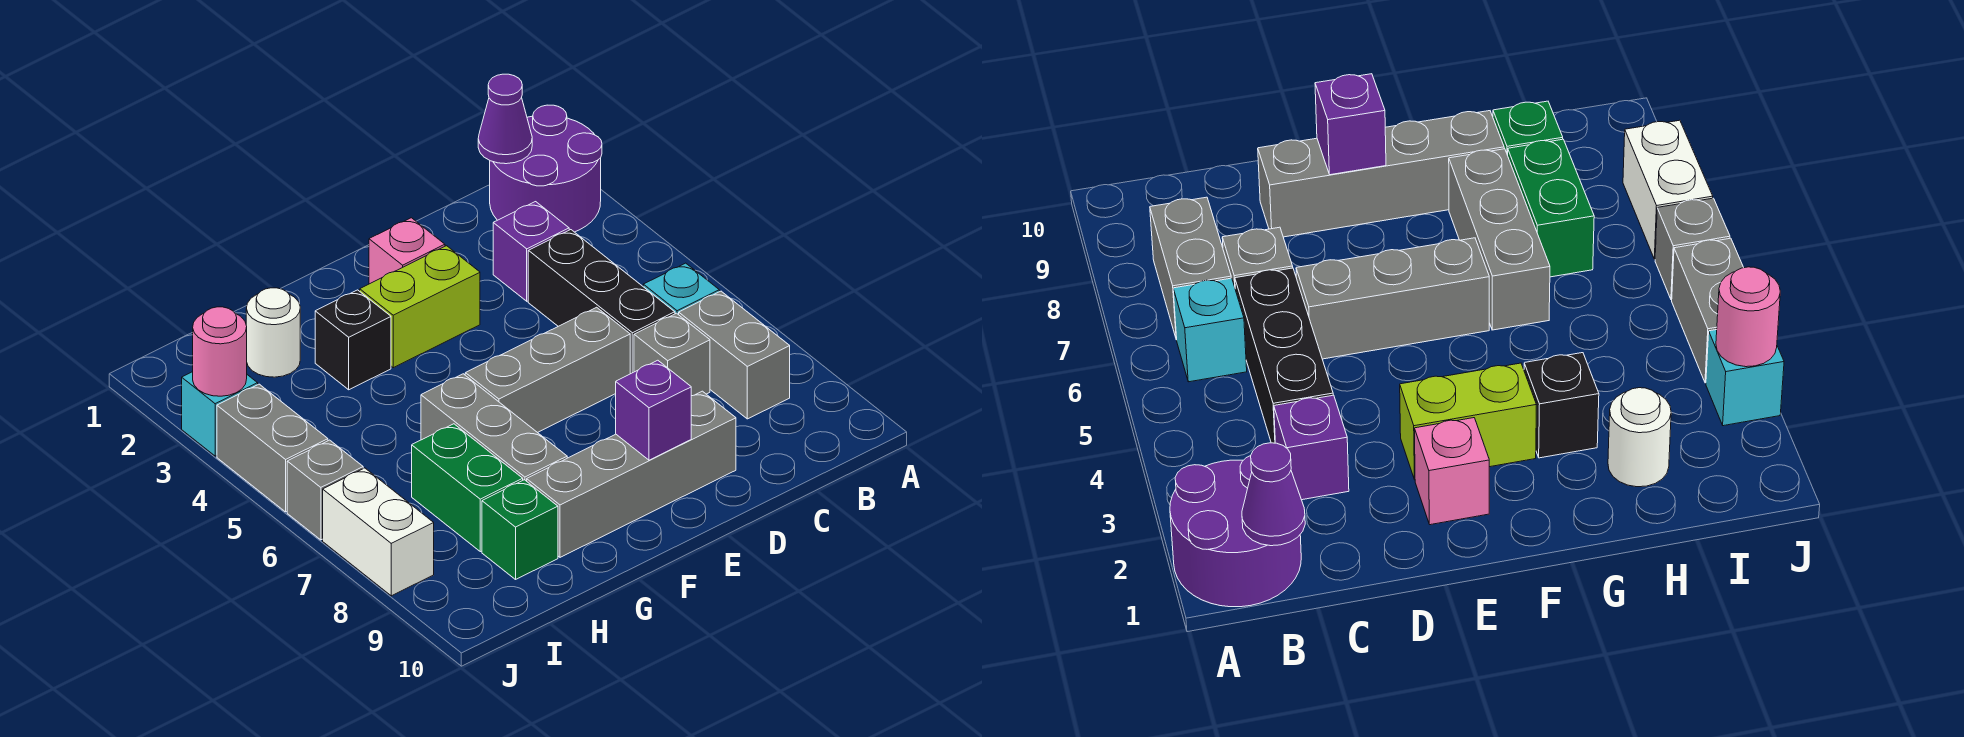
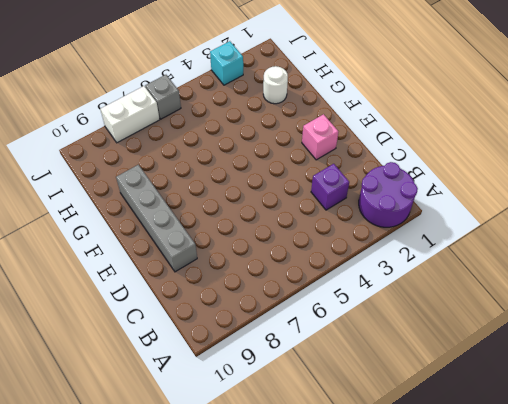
none -> cyan 1x1 brick [643,263,719,315]
none -> grey 1x2 brick [679,291,790,419]
none -> black 1x3 brick [528,230,675,374]

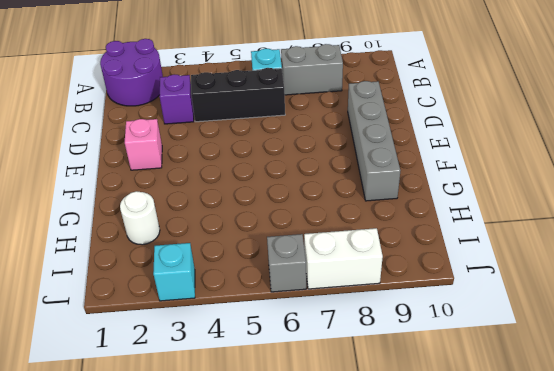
none -> grey 1x1 brick [634,313,710,396]
none -> grey 1x3 brick [465,307,630,433]
none -> lime 1x2 brick [360,246,480,368]

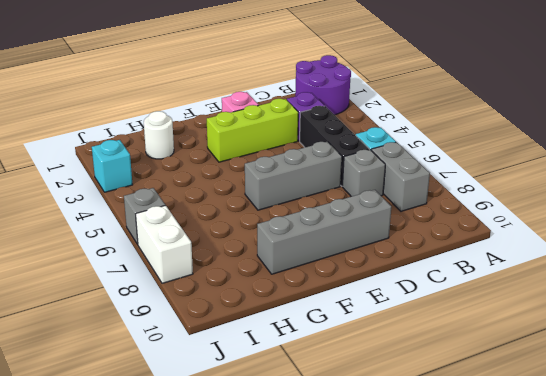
lime 1x3 brick [207,99,298,162] -> lime 1x2 brick [360,246,480,368]
none -> black 1x1 brick [315,290,391,390]
none -> grey 1x3 brick [421,374,567,481]
none -> green 1x2 brick [412,424,523,552]

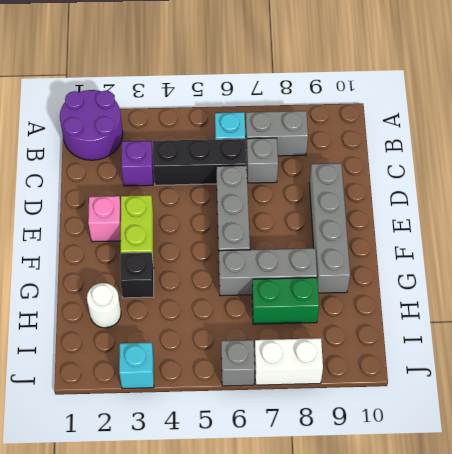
none -> green 1x1 brick [482,480,558,579]
none -> grey 1x2 brick [217,384,328,512]
none -> purple 1x1 cone [478,74,532,164]

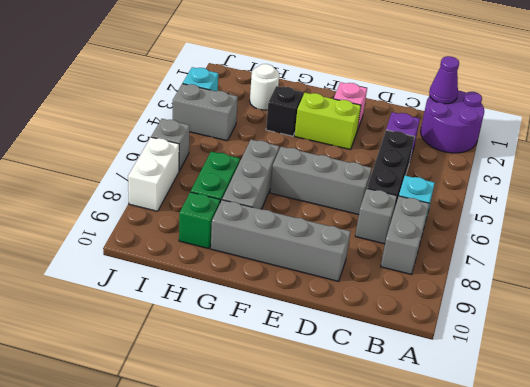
grey 1x2 brick [172,84,238,141] -> grey 1x2 brick turned to [217,384,328,512]
none -> purple 1x1 brick [616,360,691,460]
none -> pink 1x1 round brick [193,307,247,396]

